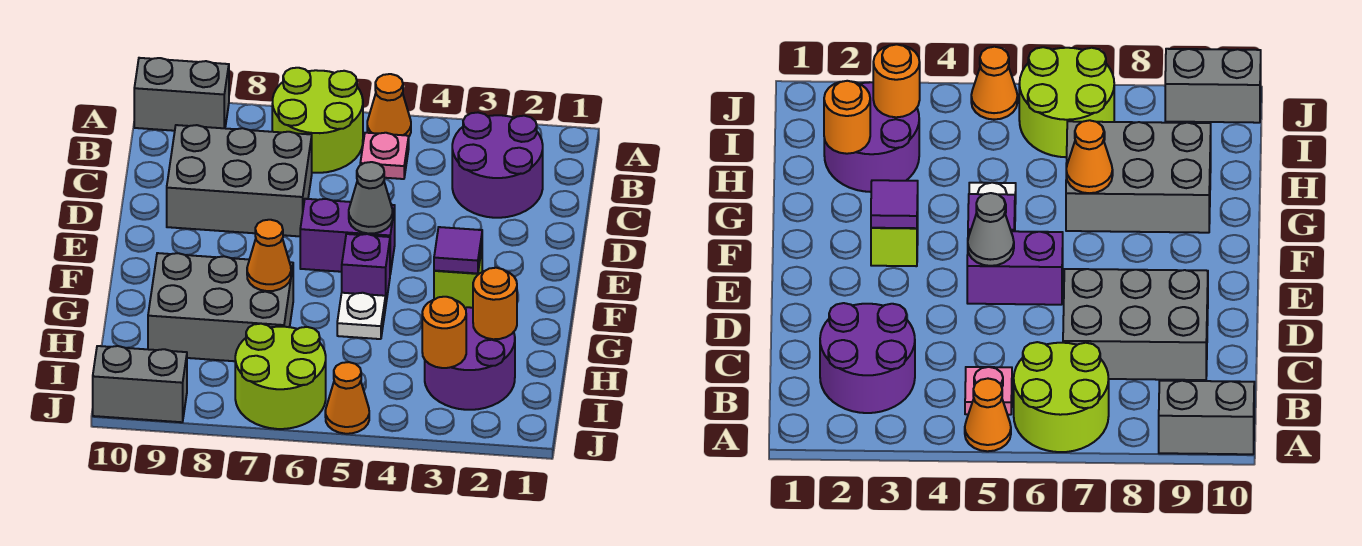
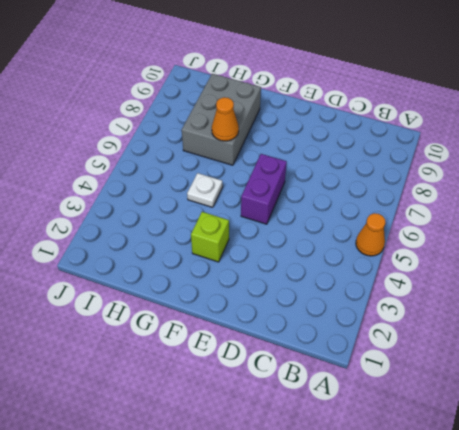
none -> lime 2x2 round brick [272,68,363,173]
none -> grey 1x2 brick [134,58,229,131]
none -> purple 2x2 round brick [452,113,543,218]

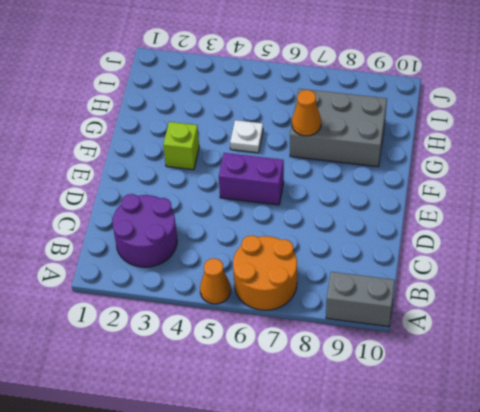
orange 2x2 round brick [233,235,297,310] -> lime 2x2 round brick [272,68,363,173]
none -> pink 1x1 plate [360,133,409,179]
none -> grey 2x3 brick [167,125,312,236]
none -> purple 1x1 brick [342,234,390,302]

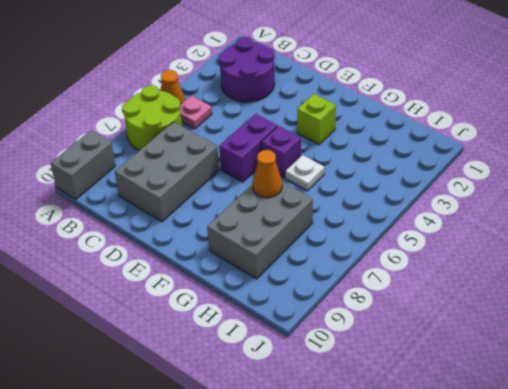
none -> purple 2x2 round brick [425,307,515,410]
none -> lime 2x2 round brick [235,324,326,429]
none -> orange 1x1 cone [325,362,369,434]

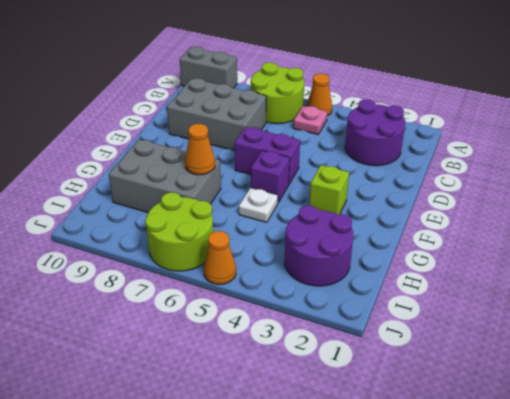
none -> grey 1x2 brick [93,346,187,422]
none -> grey 1x1 cone [349,162,393,234]
none -> purple 1x1 tile [434,227,482,274]

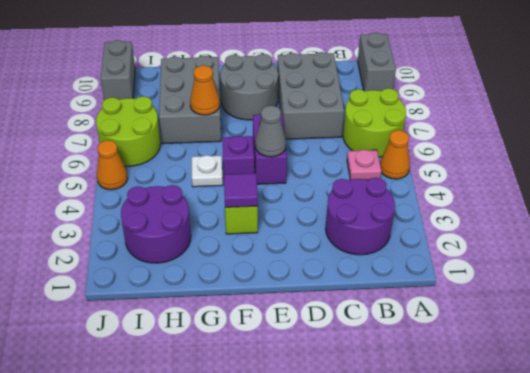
grey 2x2 round brick [220,54,278,120] -> none
none -> orange 1x1 round brick [473,268,517,339]
none -> orange 1x1 round brick [422,297,466,368]

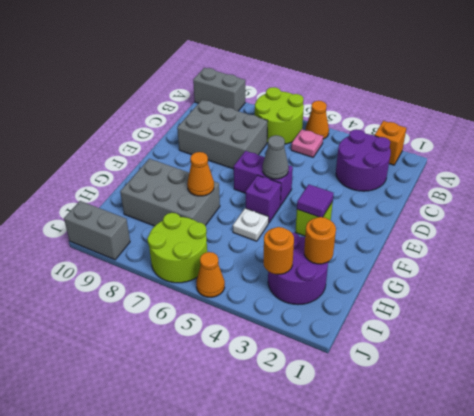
orange 1x1 brick [375,121,406,165] -> none

